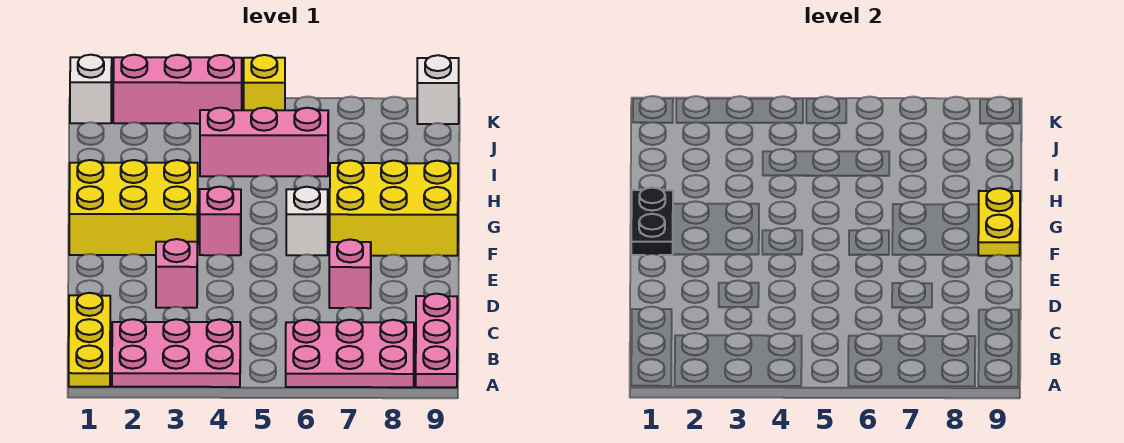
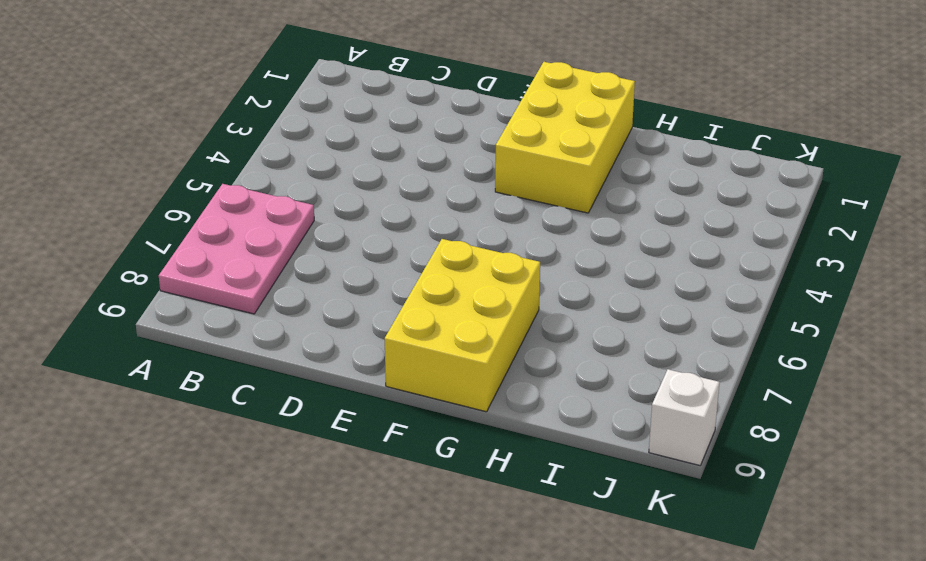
none -> yellow 1x3 plate [69,293,110,387]
none -> pink 2x3 plate [112,319,240,387]
none -> pink 1x3 plate [416,294,457,387]

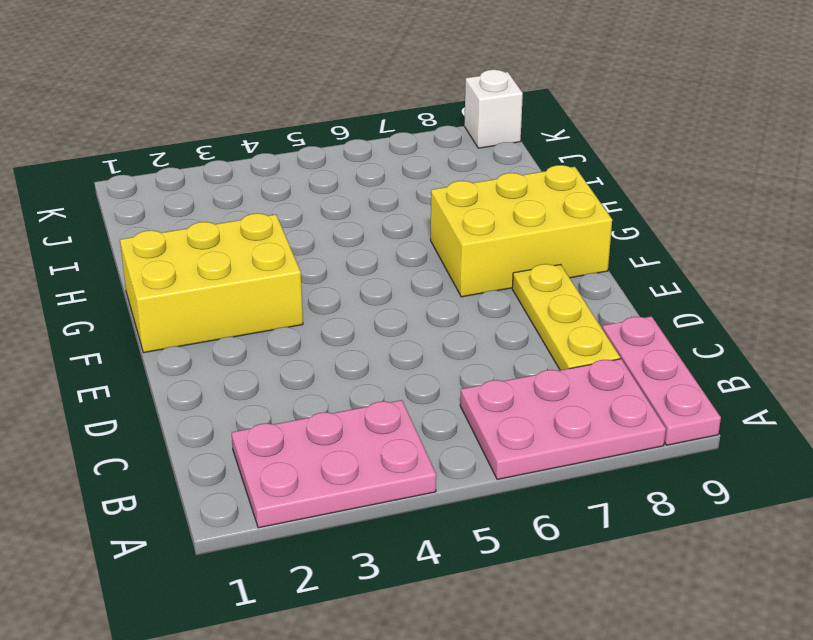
yellow 1x3 plate [512,264,620,370] -> yellow 1x3 plate moved to [69,293,110,387]
none -> pink 1x1 brick [156,239,197,308]
none -> pink 1x1 brick [329,239,371,308]
none -> pink 1x1 brick [200,187,241,255]

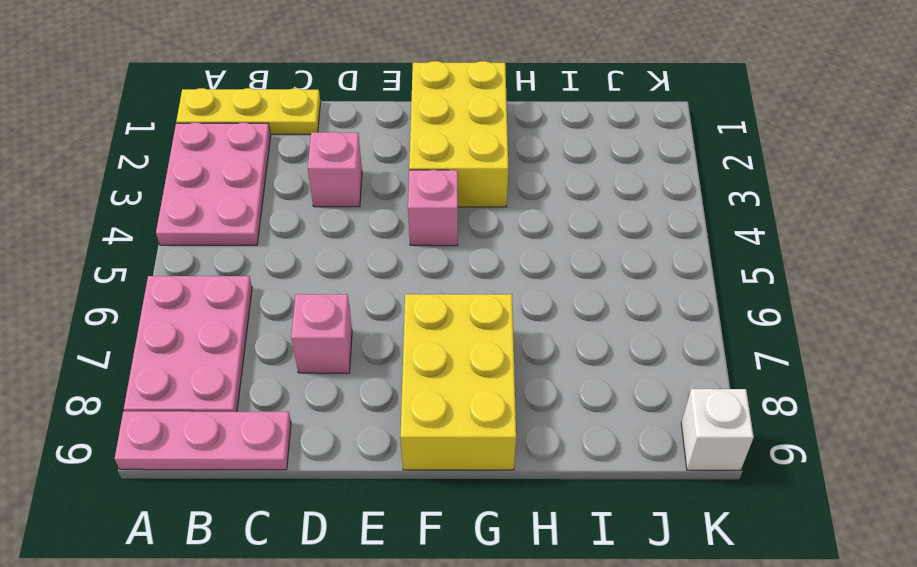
none -> white 1x1 brick [286,187,328,255]
none -> pink 1x3 brick [200,108,328,176]
none -> white 1x1 brick [70,55,112,123]

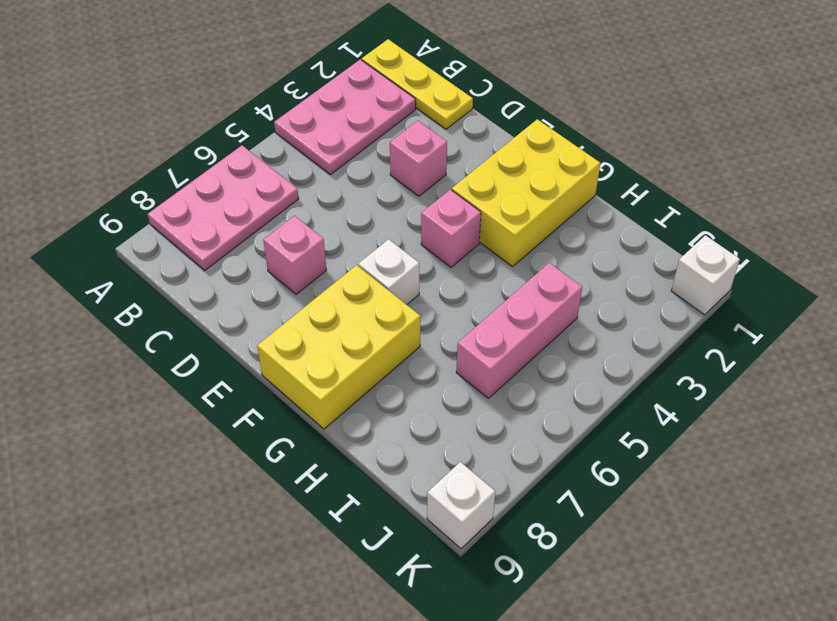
none -> pink 1x3 plate [416,294,457,387]
none -> pink 1x3 brick [113,55,242,124]
none -> yellow 1x1 brick [244,55,285,110]

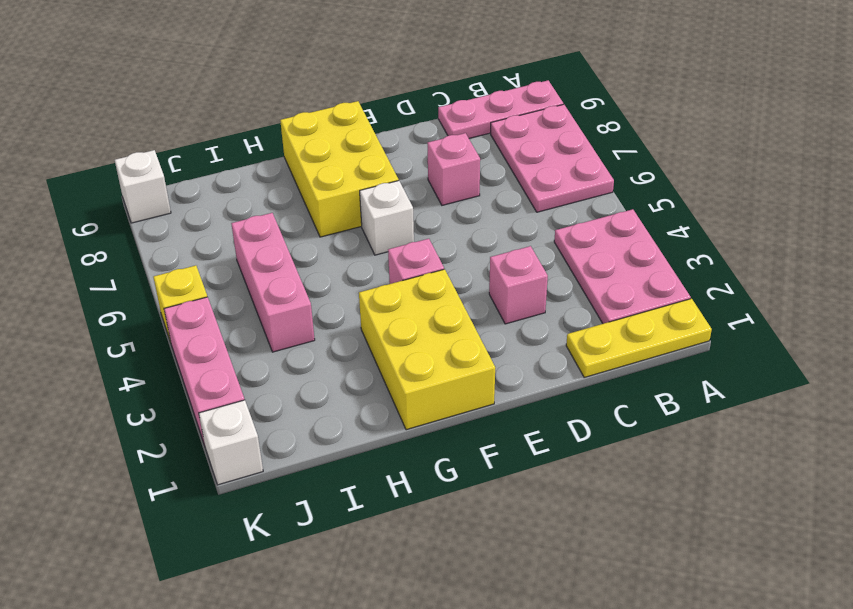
none -> black 1x2 plate [631,188,673,255]
none -> yellow 1x2 plate [978,188,1020,256]

